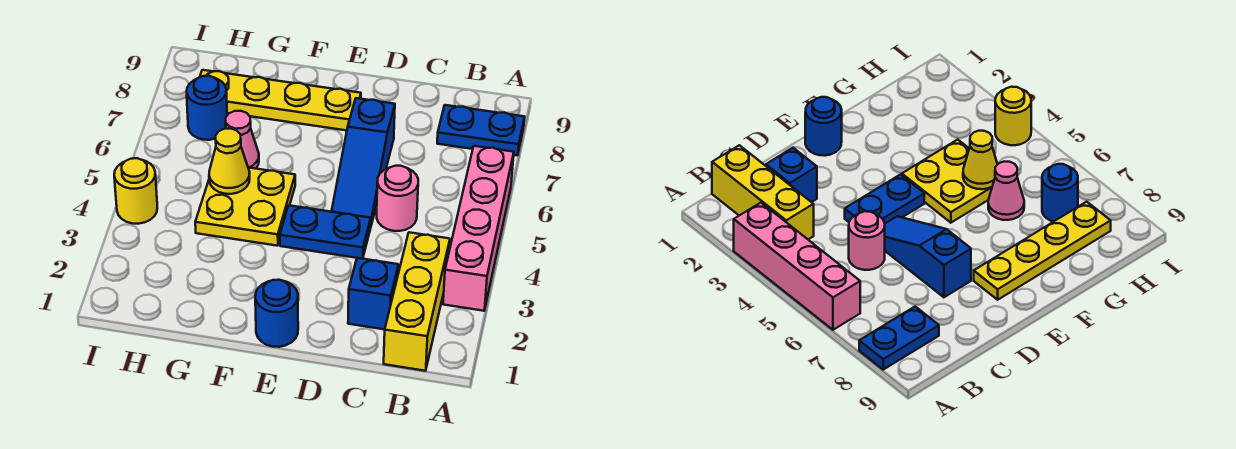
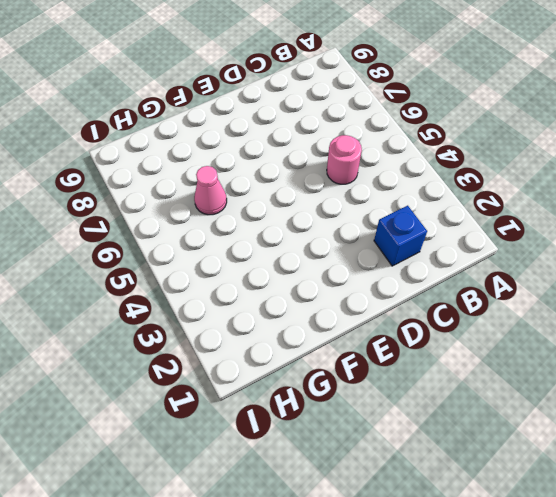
none -> pink 1x4 brick [443,146,514,311]
none -> blue 1x2 plate [437,105,525,156]
none -> yellow 1x3 brick [384,232,450,371]

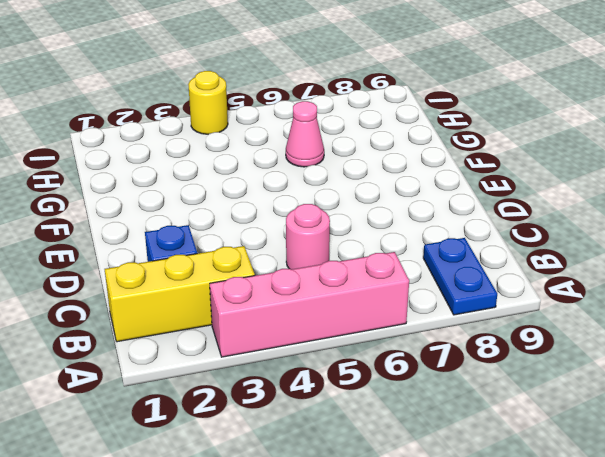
none -> blue 1x2 plate [280,205,371,259]
none -> blue 1x3 slope [332,98,395,225]
none -> blue 1x1 round brick [255,280,298,347]

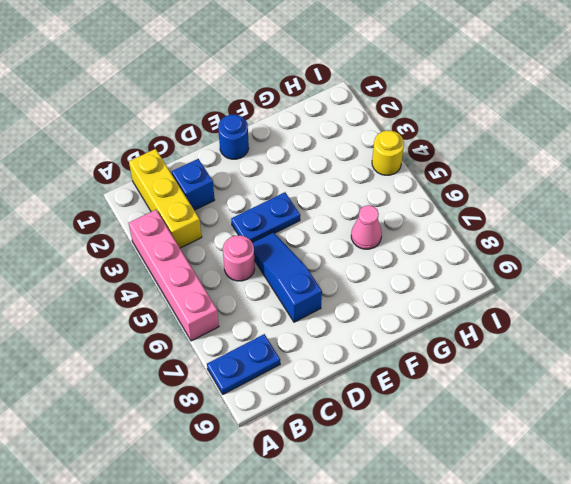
none -> yellow 1x4 plate [200,70,361,130]
none -> yellow 2x2 plate [195,168,295,246]
none -> blue 1x1 round brick [187,76,227,140]

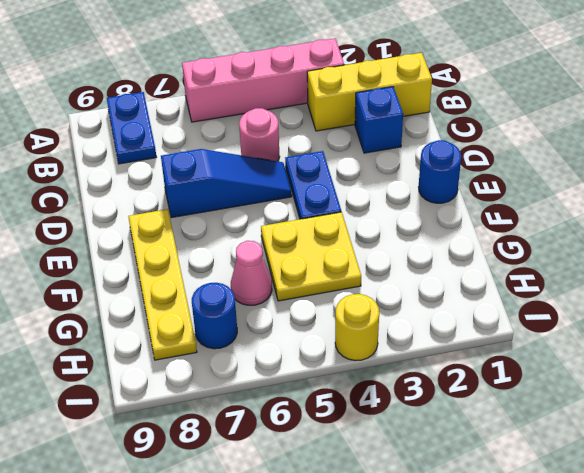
none -> yellow 1x1 cone [209,128,250,194]

